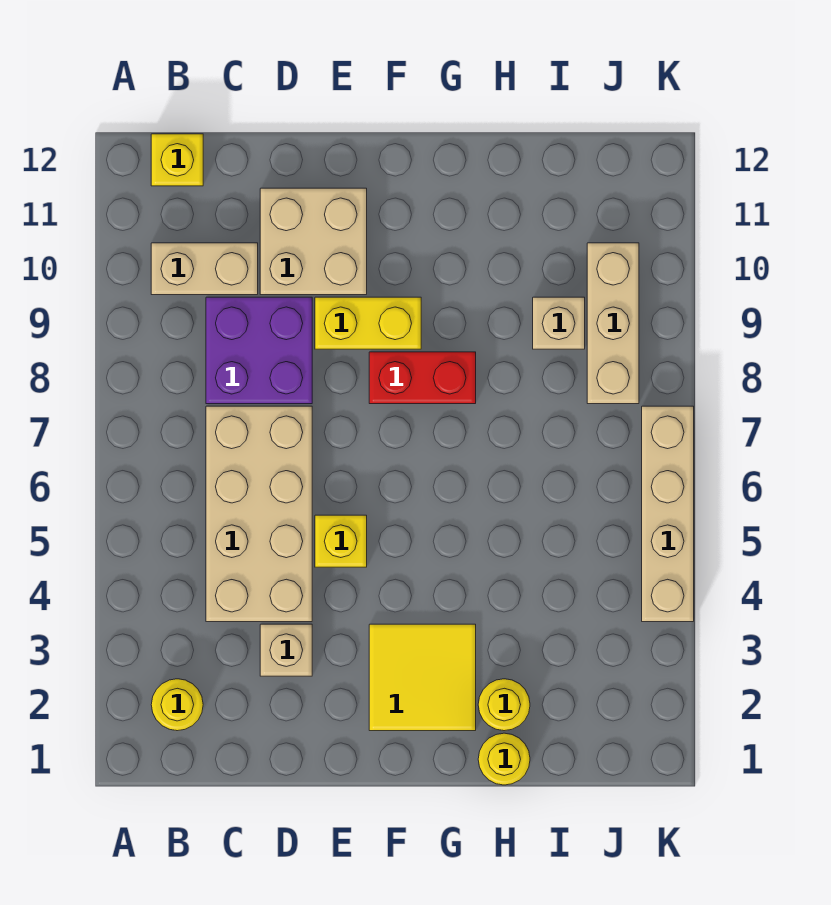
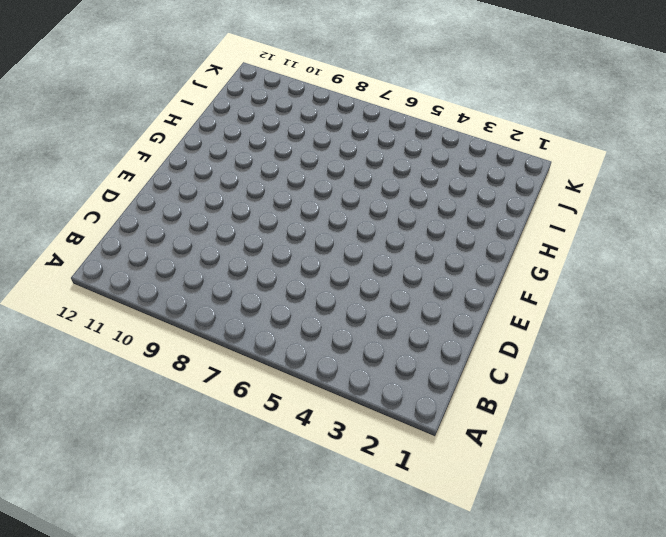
none -> yellow 1x1 round brick [151,679,203,731]
none -> tan 1x2 brick [151,243,258,295]
none -> yellow 1x1 brick [151,134,203,186]

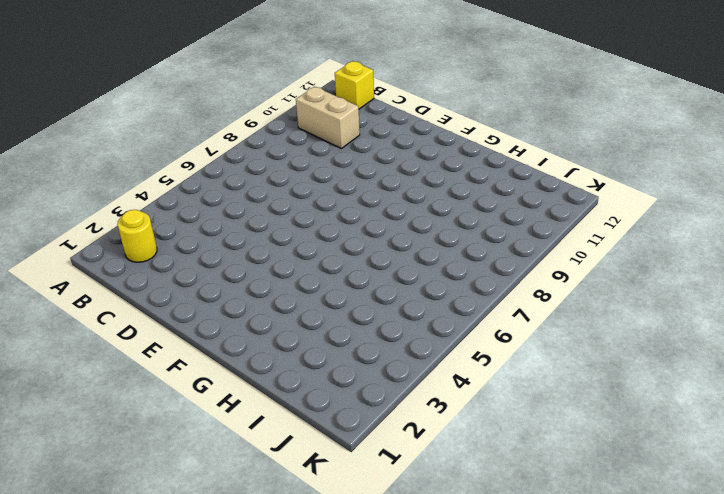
none -> tan 2x4 brick [206,406,312,622]
none -> purple 2x2 brick [206,297,312,404]
none -> tan 1x1 brick [260,624,312,676]

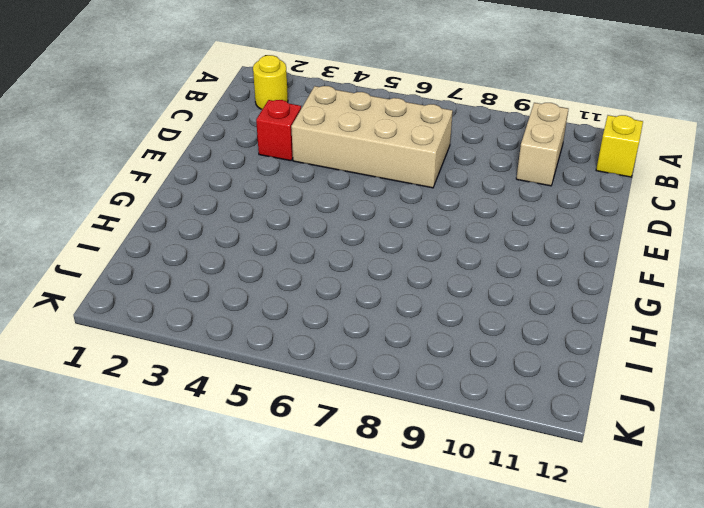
red 1x1 brick [256,100,301,161] -> tan 1x1 brick [260,624,312,676]
none -> purple 2x2 brick [206,297,312,404]
none -> tan 2x2 brick [260,188,367,295]
none -> yellow 1x1 brick [315,515,367,567]

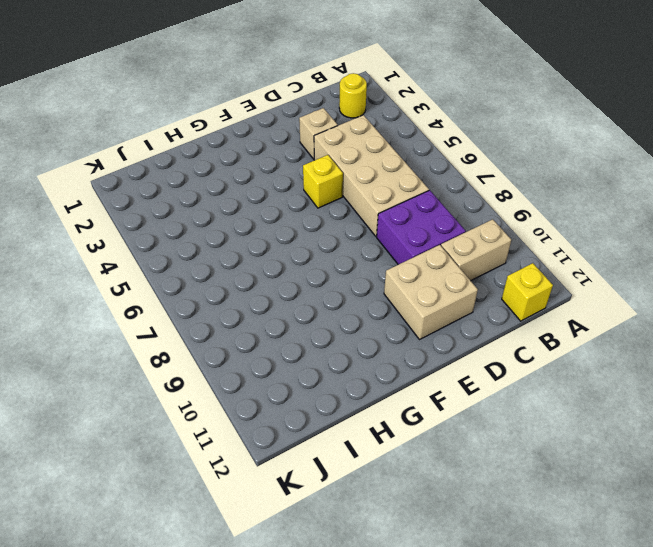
none -> yellow 1x2 brick [315,297,421,349]
none -> yellow 2x2 tile [369,624,476,731]
none -> red 1x2 brick [369,352,476,404]

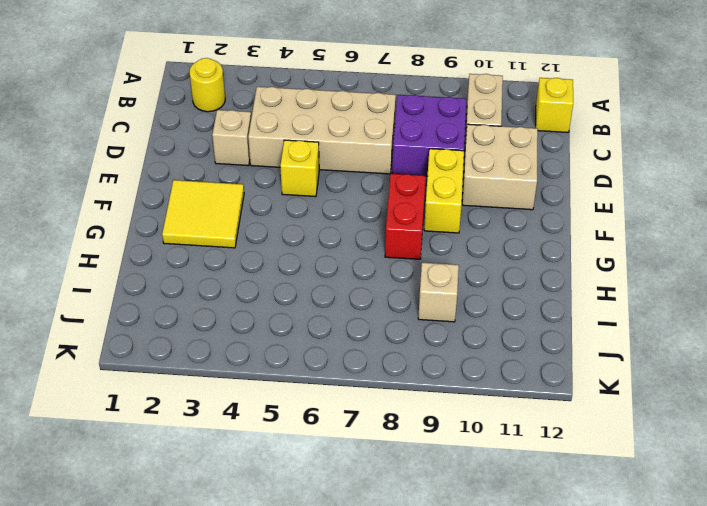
none -> yellow 1x1 round brick [478,733,530,785]
none -> yellow 1x1 round brick [478,679,530,731]
none -> tan 1x3 brick [587,243,639,404]

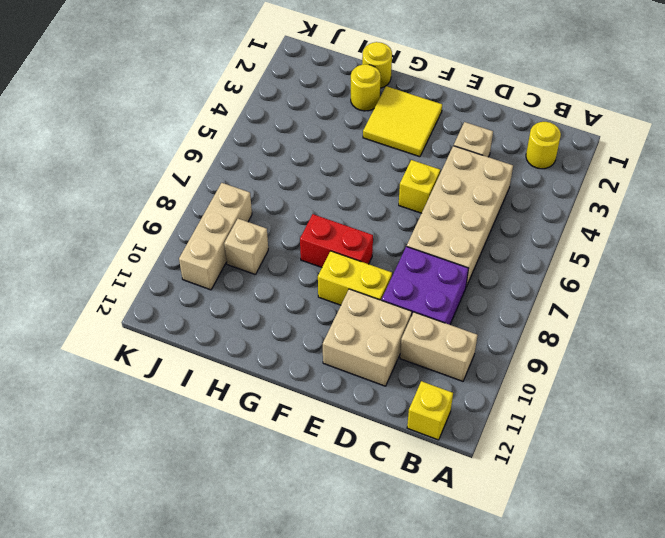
none -> tan 1x4 brick [642,406,694,622]

